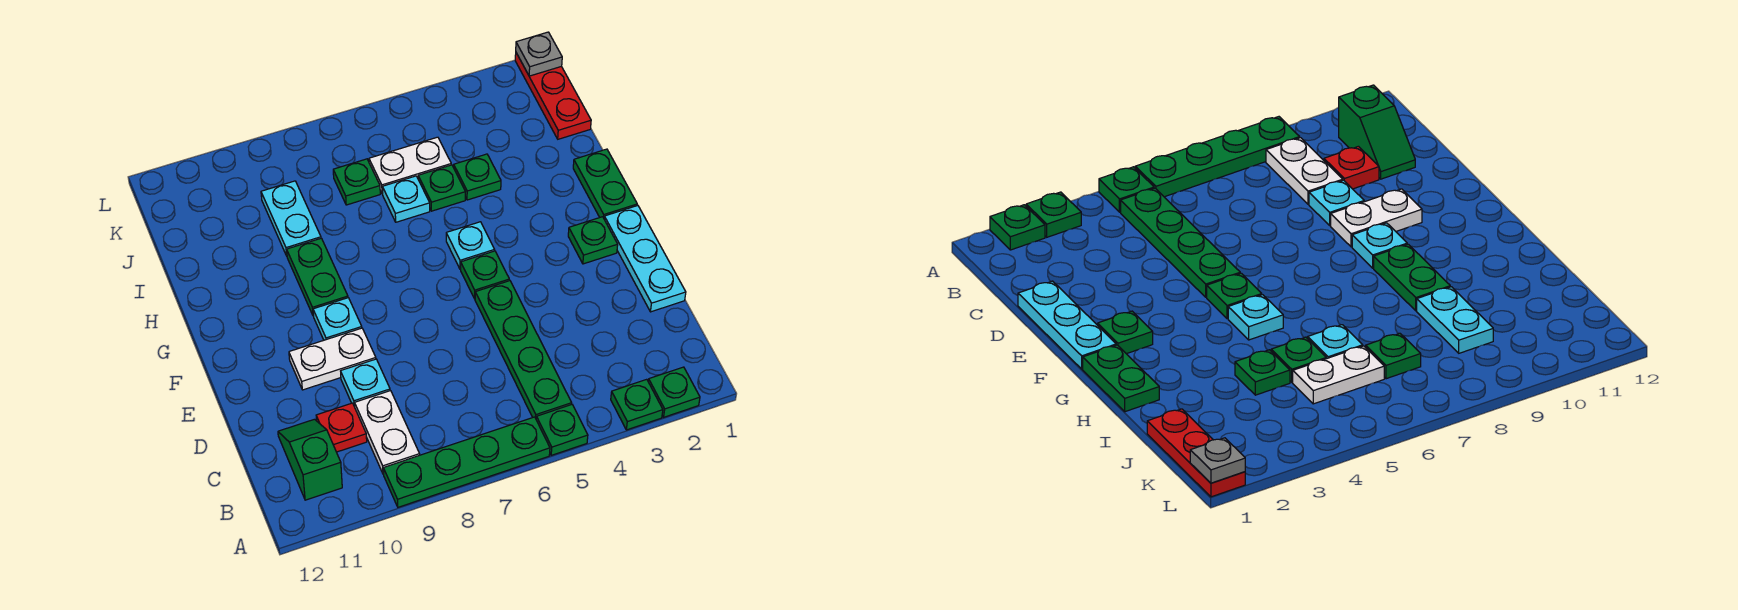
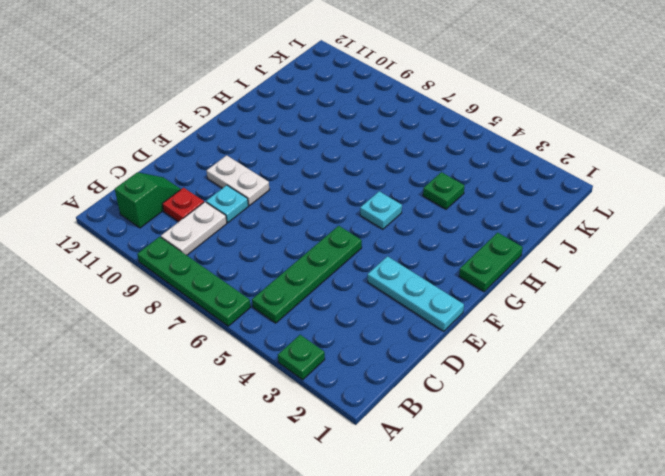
cyan 1x3 plate [368,256,464,331] -> cyan 1x3 plate turned to [604,205,686,312]
none -> green 1x1 plate [648,367,700,417]
none -> green 1x1 plate [536,404,588,455]
none -> green 1x1 plate [568,217,618,264]

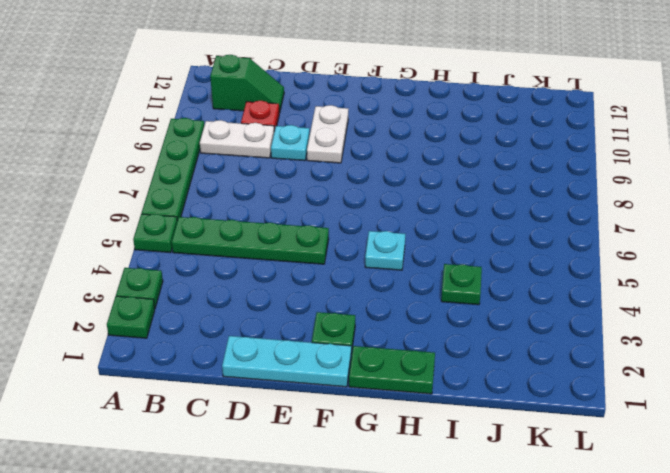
none -> green 1x1 plate [461,251,509,299]
none -> cyan 1x1 plate [313,298,362,340]
none -> green 1x2 plate [287,238,348,316]

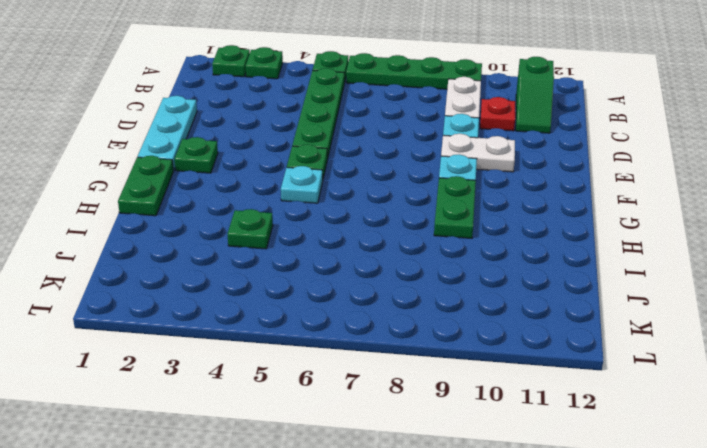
none -> green 1x1 plate [418,165,465,211]
none -> cyan 1x1 plate [382,176,430,222]
none -> cyan 1x2 plate [261,181,321,256]

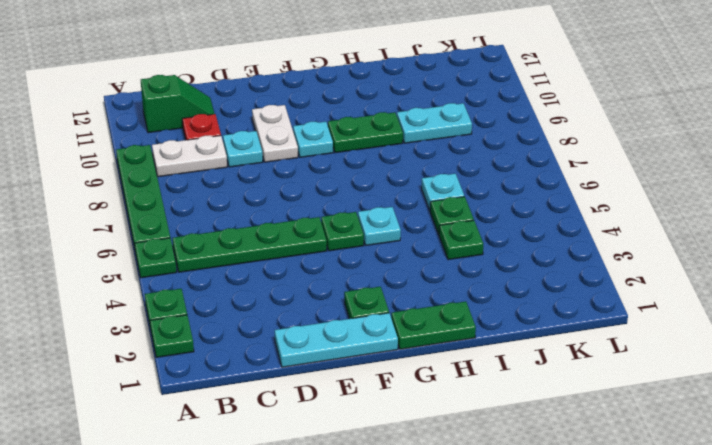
none -> red 1x3 plate [515,53,591,139]
none -> white 1x2 plate [369,137,451,194]
none -> green 1x1 plate [333,159,380,205]

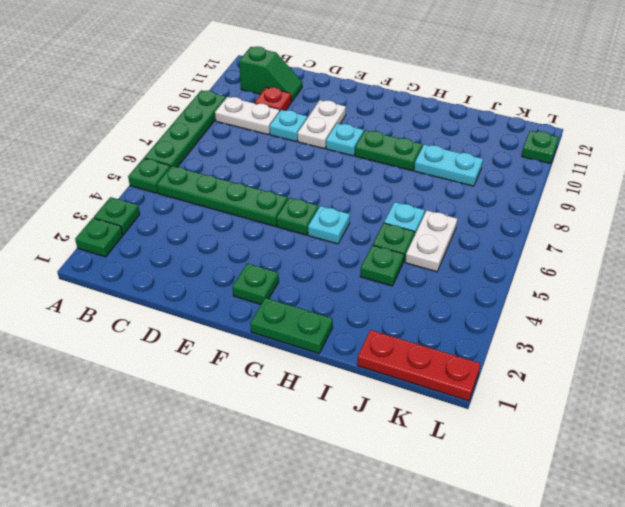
green 1x1 plate [522,131,559,164] -> green 1x1 plate moved to [333,159,380,205]
none -> cyan 1x3 plate [604,205,686,312]
none -> grey 1x1 plate [516,32,562,76]

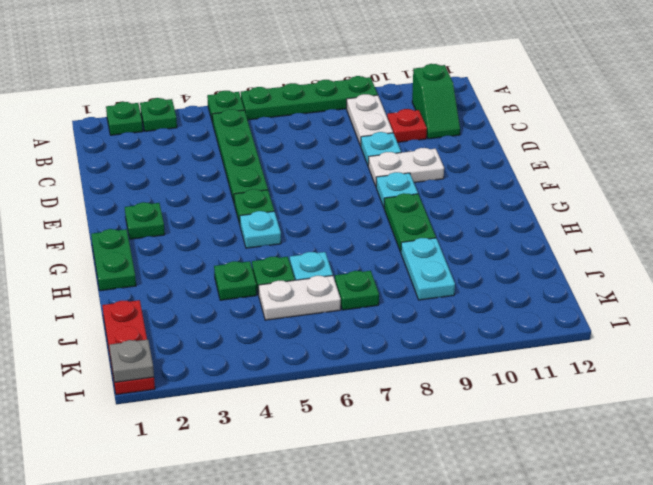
none -> cyan 1x3 plate [604,205,686,312]

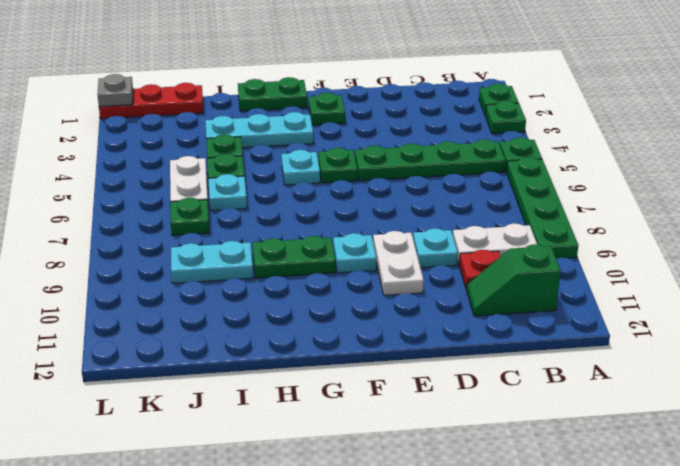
cyan 1x3 plate [205,112,313,148] -> cyan 1x3 plate moved to [604,205,686,312]

